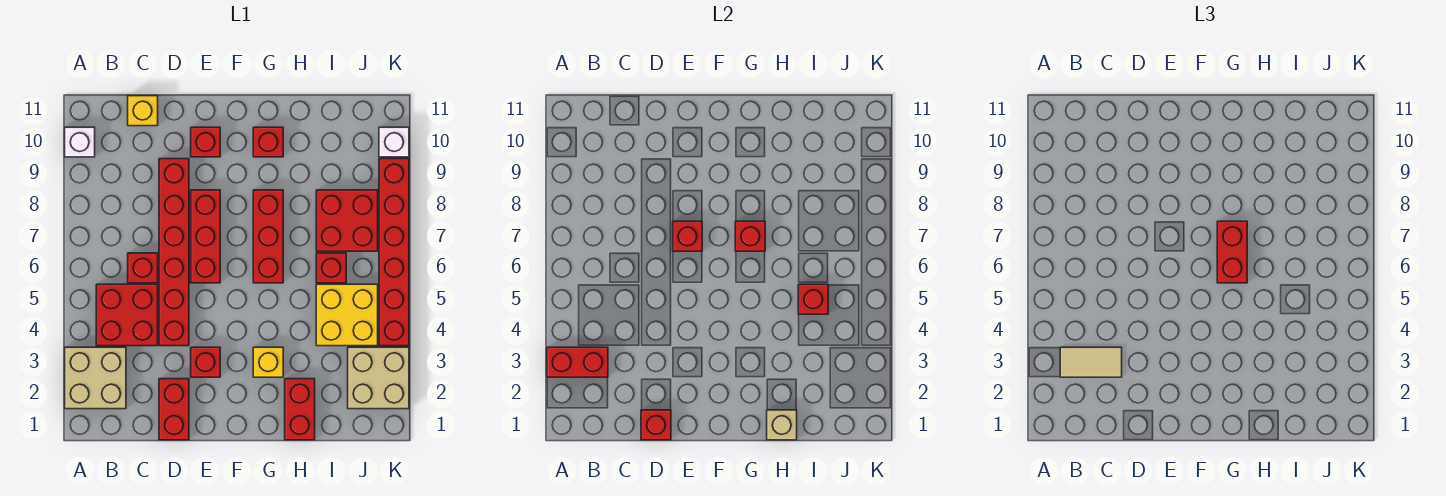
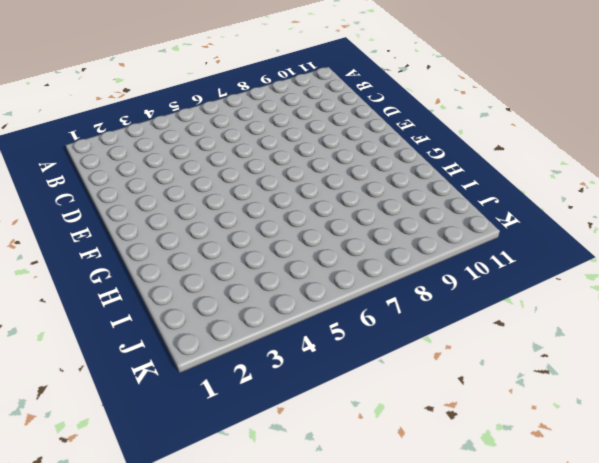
none -> tan 2x2 brick [65,347,126,409]
none -> white 1x1 brick [65,127,95,157]
none -> red 2x2 brick [96,284,158,346]

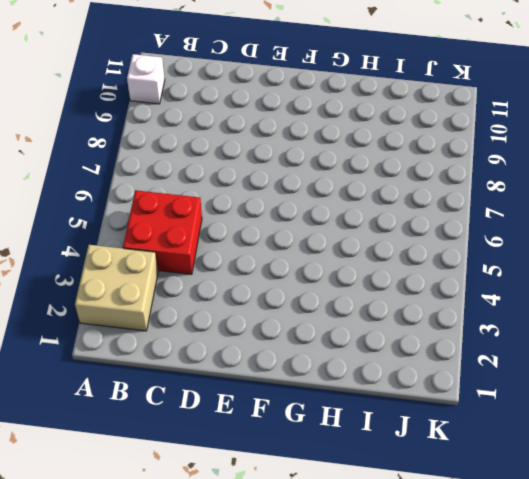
none -> red 1x1 brick [128,253,158,283]
none -> yellow 1x1 brick [128,96,158,126]
none -> red 1x2 brick [159,379,189,440]

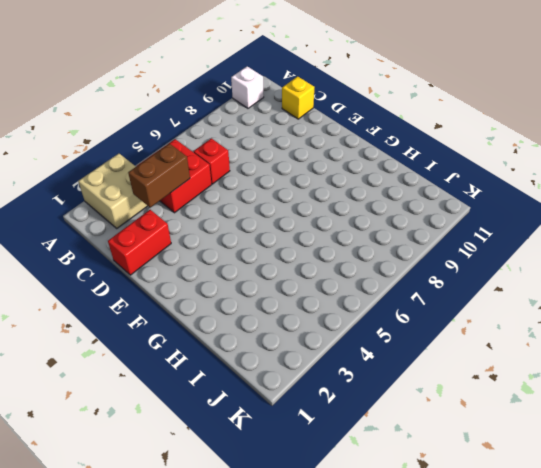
brown 1x2 brick [128,144,190,208] -> none
none -> red 1x6 brick [159,159,189,346]
none -> red 1x1 brick [191,347,220,377]
none -> red 1x3 brick [191,190,220,283]

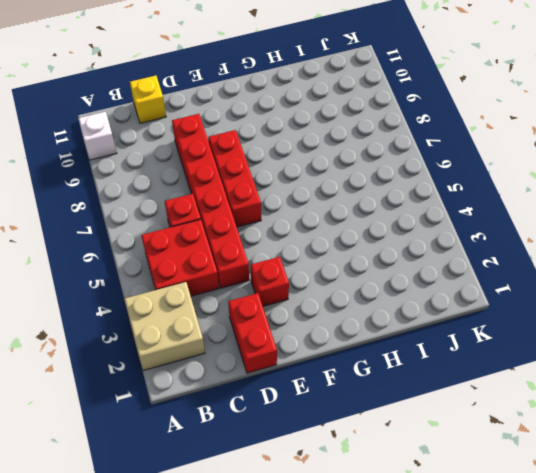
none -> red 1x1 brick [191,127,220,157]
none -> yellow 1x1 brick [253,347,283,377]
none -> red 1x3 brick [253,190,283,283]

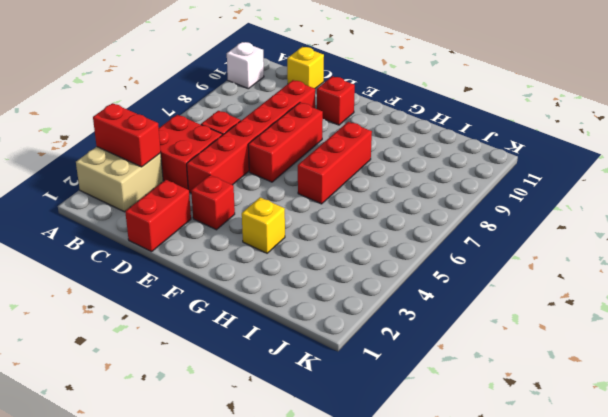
none -> red 1x1 brick [253,127,283,157]
none -> red 1x2 brick [285,379,315,440]
none -> yellow 2x2 brick [316,284,378,346]

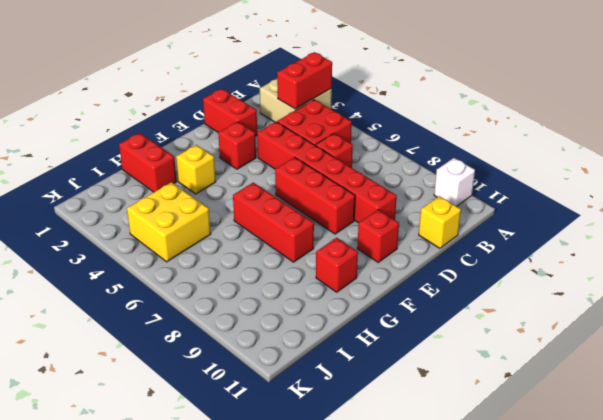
none -> red 1x1 brick [316,253,346,283]
none -> red 2x2 brick [316,190,378,251]
none -> tan 2x2 brick [348,347,409,409]

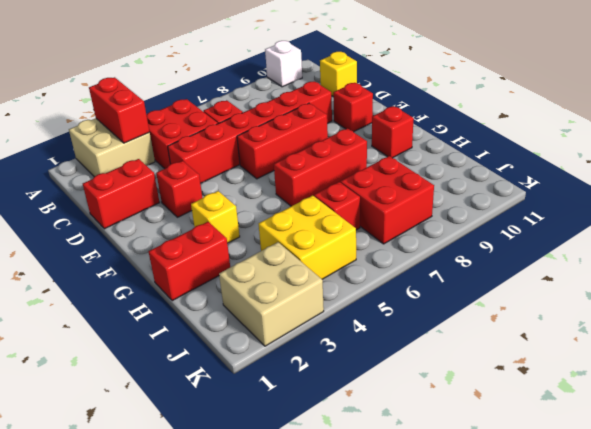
none -> red 1x6 brick [379,159,409,346]
none -> white 1x1 brick [379,127,409,157]
none -> red 1x1 brick [641,410,671,440]

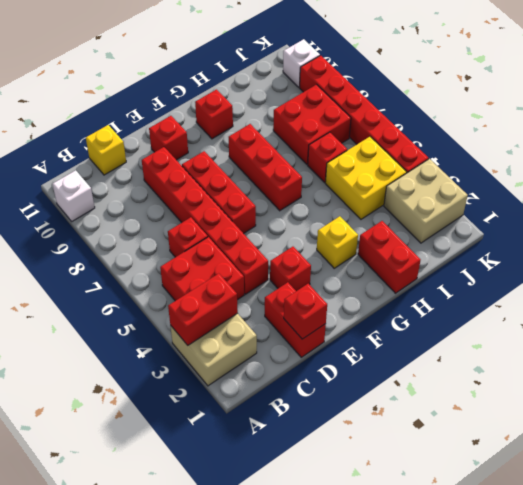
none -> red 1x1 brick [673,221,702,251]
none -> red 1x1 brick [735,221,765,251]
none -> tan 1x1 brick [767,410,797,440]

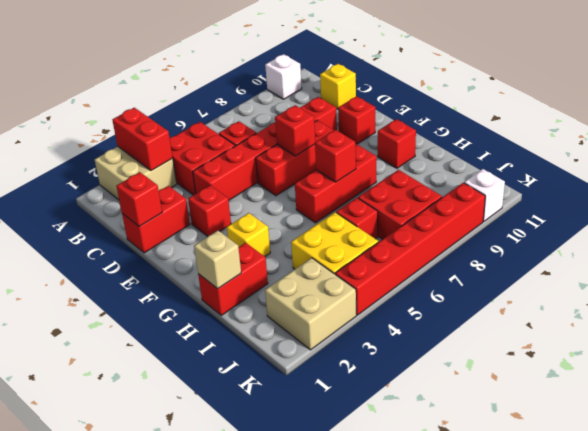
none -> red 1x1 brick [798,284,828,314]
none -> tan 1x2 tile [1060,347,1122,377]
none -> red 1x2 brick [1217,221,1247,283]

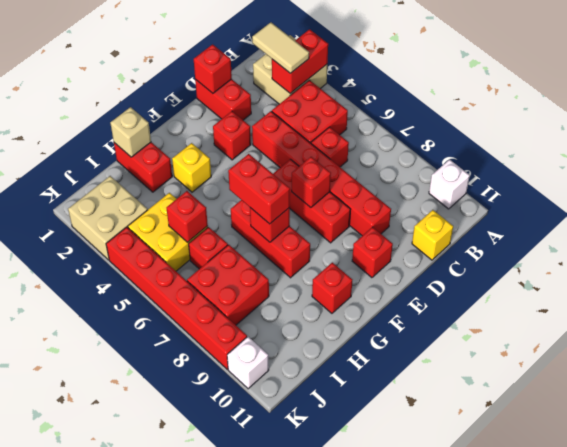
tan 1x2 tile [252,22,309,73] -> tan 1x2 tile turned to [1060,347,1122,377]

